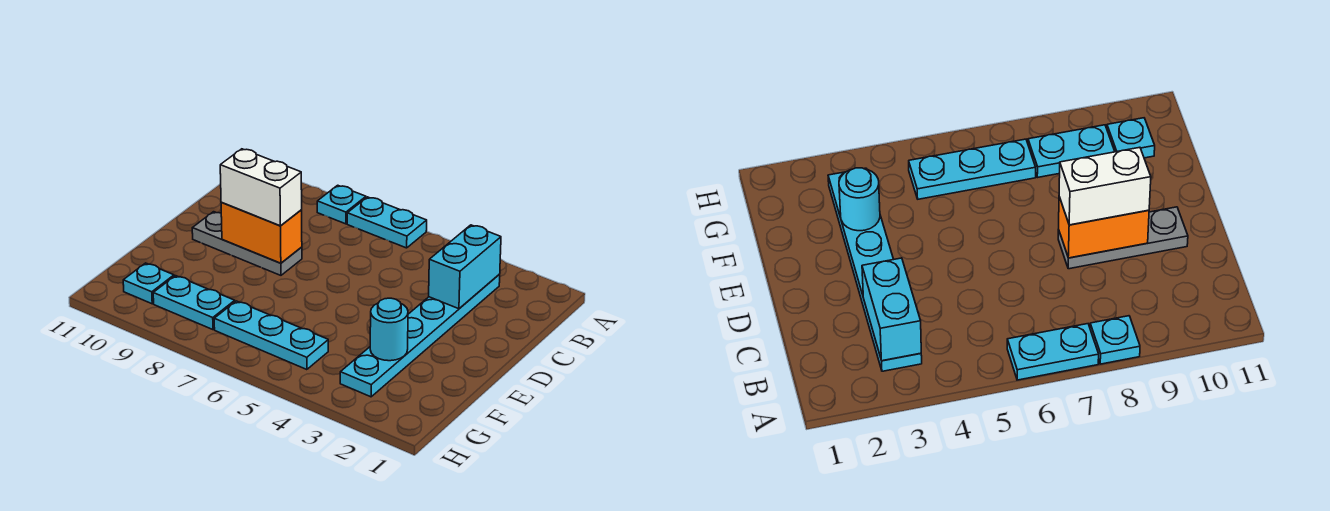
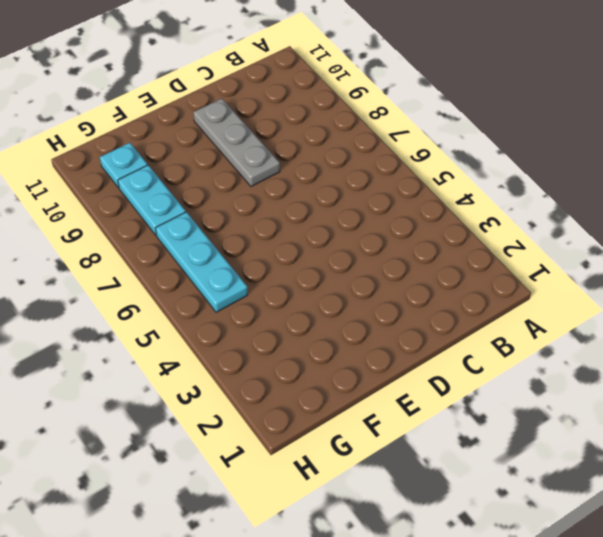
none -> cyan 1x2 plate [347,197,427,248]
none -> cyan 1x1 plate [317,185,366,224]

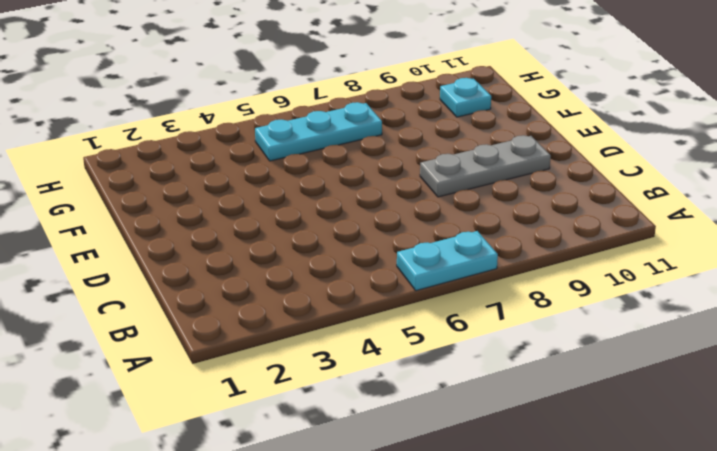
none -> cyan 1x1 plate [317,185,366,224]
none -> cyan 1x6 plate [340,274,500,397]

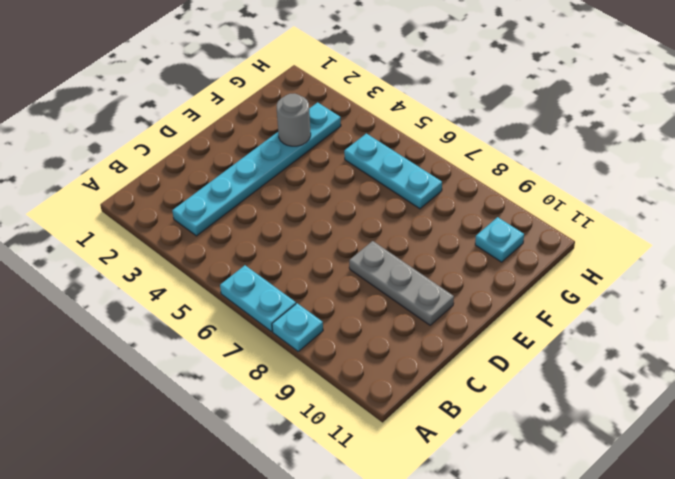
grey 1x1 round brick [277,94,311,146] -> cyan 1x1 round brick [370,298,408,361]
none -> cyan 1x2 plate [153,276,235,330]
none -> cyan 1x2 brick [429,225,501,309]

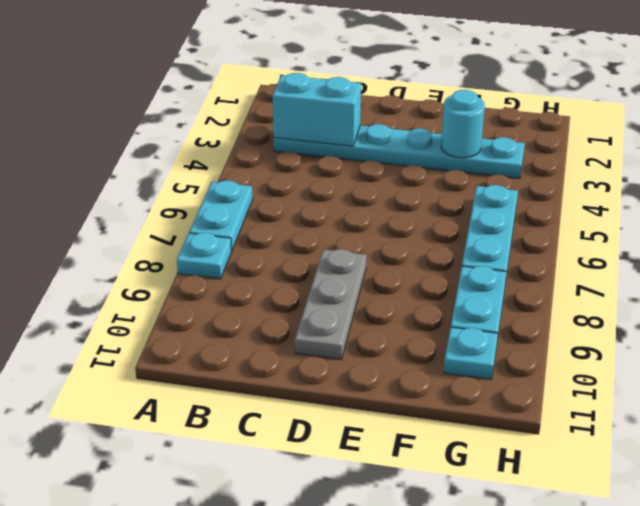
none -> orange 1x2 brick [221,202,302,263]
none -> white 1x2 brick [220,149,302,226]

